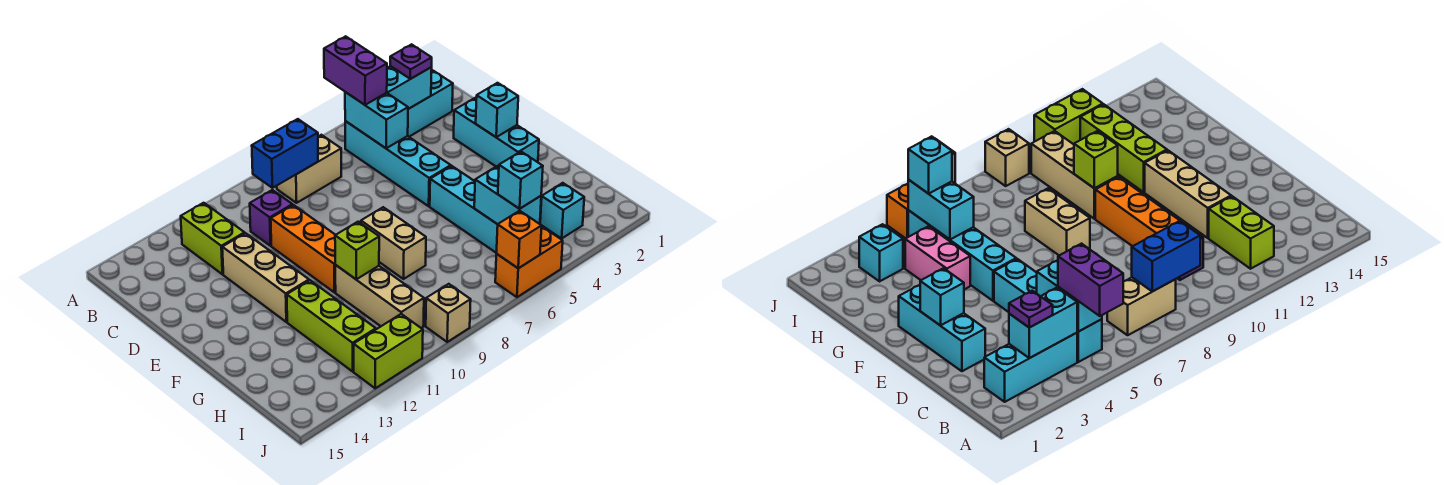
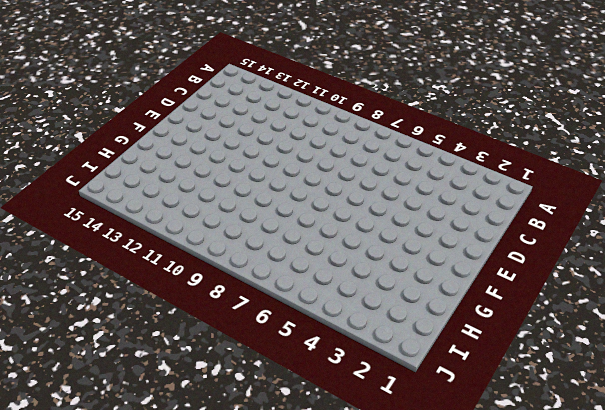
none -> cyan 1x3 brick [408,71,453,137]
none -> cyan 1x4 brick [345,121,451,206]
none -> tan 1x2 brick [277,135,341,203]

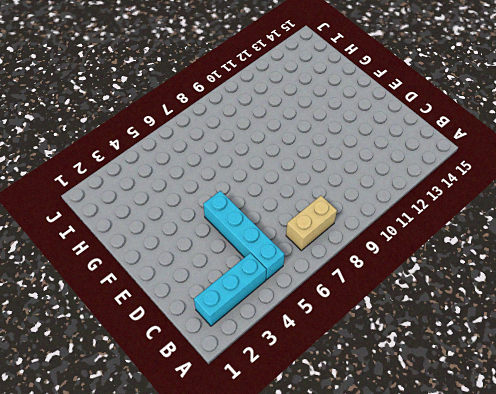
none -> lime 1x2 brick [181,203,245,274]
none -> purple 1x1 brick [250,190,292,246]
none -> cyan 1x3 brick [454,98,539,167]

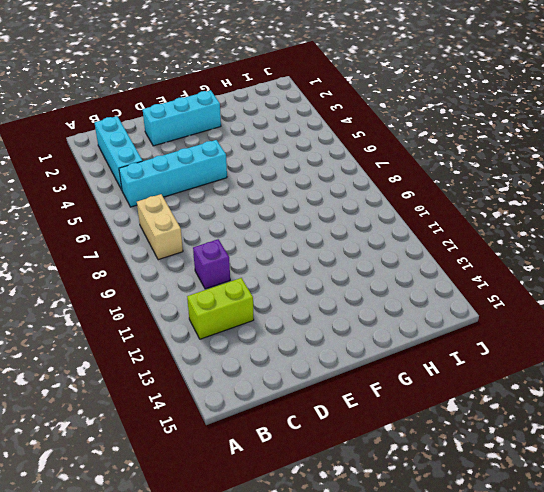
none -> orange 1x3 brick [271,205,336,292]
none -> tan 1x3 brick [222,233,309,322]
none -> cyan 1x4 brick [430,166,498,253]

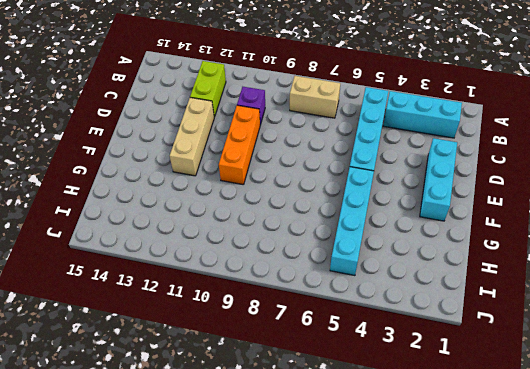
none -> tan 1x2 brick [361,207,426,279]
none -> pink 1x2 brick [905,226,970,289]
none -> tan 1x3 brick [335,265,424,328]

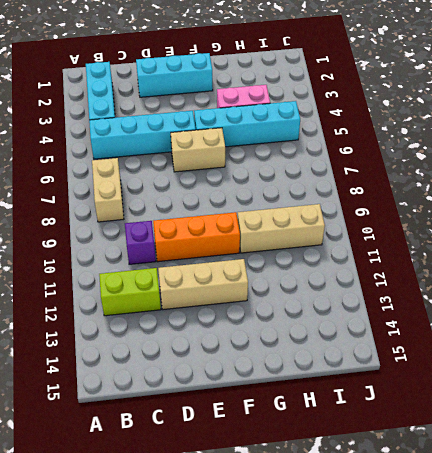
tan 1x2 brick [171,128,225,172] -> tan 1x2 brick moved to [361,207,426,279]
none -> lime 1x3 brick [287,280,376,371]
none -> cyan 1x1 brick [540,183,584,238]
none -> orange 1x2 brick [495,227,563,297]

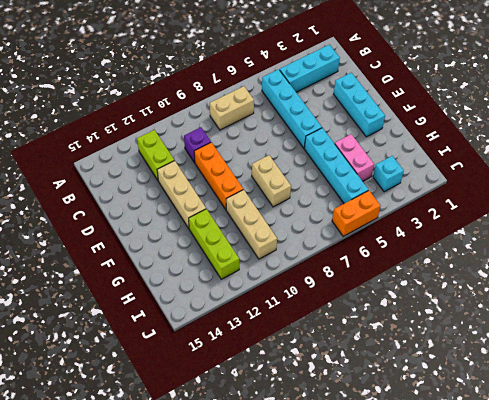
none -> tan 1x1 brick [426,284,471,342]
none -> lime 1x2 brick [354,314,423,388]
none -> cyan 1x2 brick [387,66,432,109]

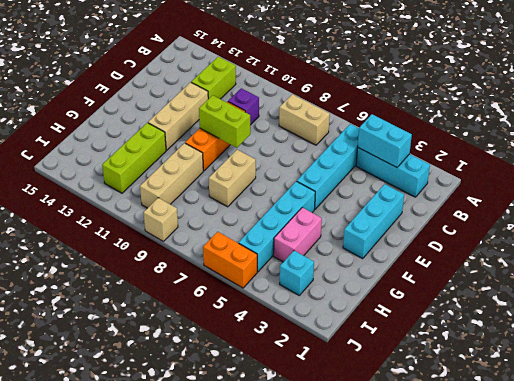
lime 1x2 brick [199,95,250,148] -> lime 1x2 brick moved to [354,314,423,388]
none -> cyan 1x2 brick [345,92,408,148]
none -> blue 1x2 brick [252,119,318,188]
none -> cyan 1x1 brick [476,83,518,137]

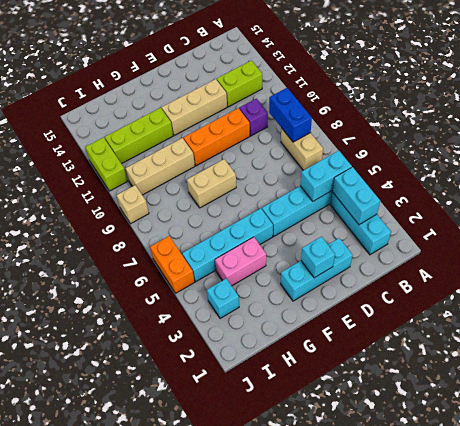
none -> lime 1x1 brick [335,222,379,279]
none -> cyan 1x2 brick [474,166,541,224]
none -> orange 1x1 brick [497,211,542,268]

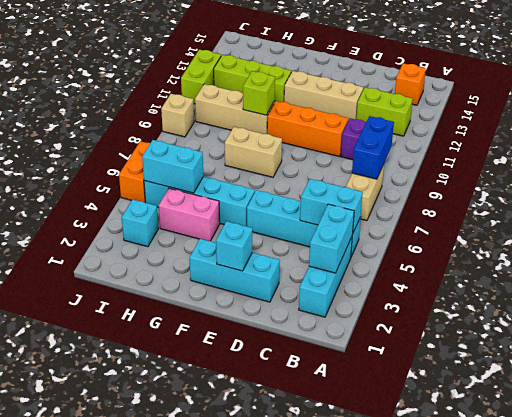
orange 1x1 brick [395,63,426,105] -> orange 1x1 brick moved to [497,211,542,268]
none -> purple 1x2 brick [324,36,387,105]
none -> purple 1x1 plate [390,44,432,79]
none -> cyan 1x1 brick [498,152,543,209]

